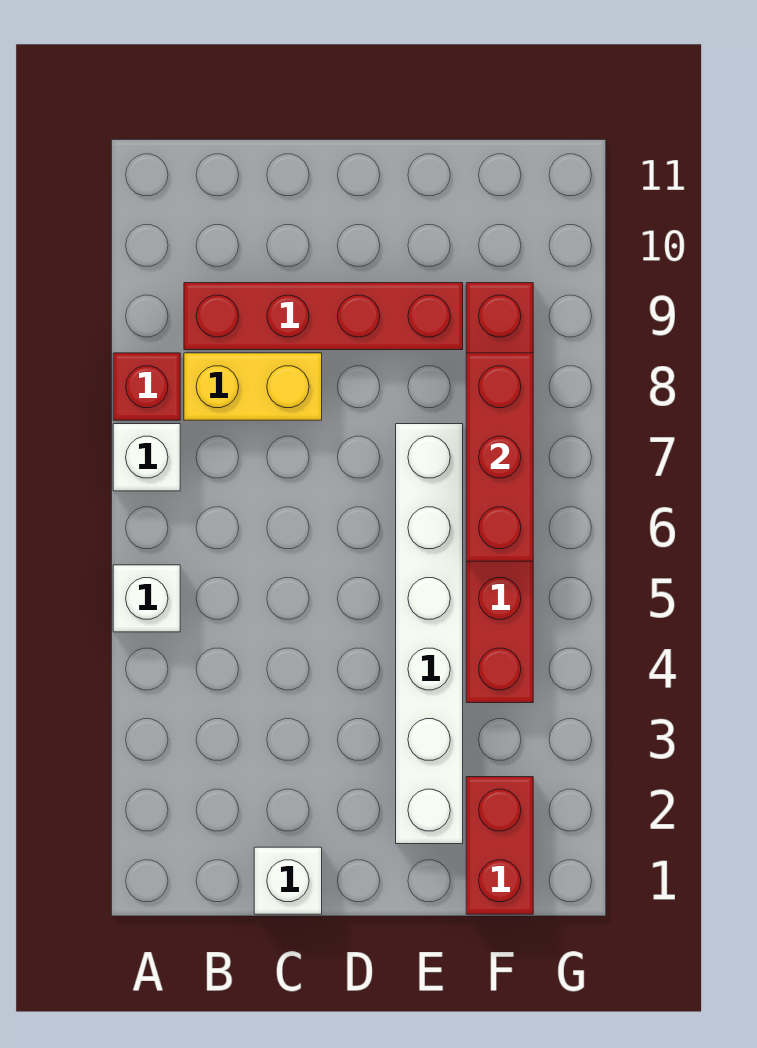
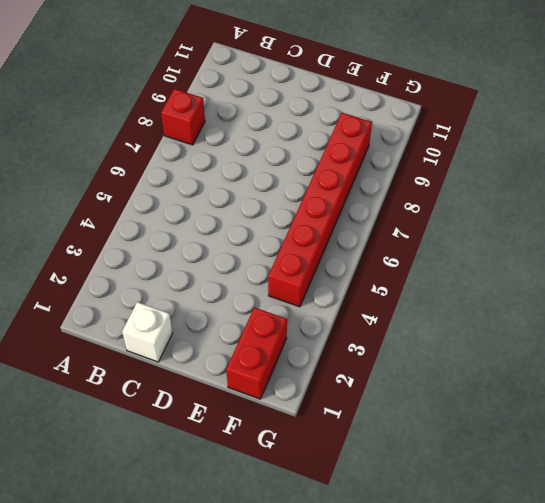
none -> white 1x1 brick [113,565,180,632]
none -> white 1x1 brick [113,424,180,491]

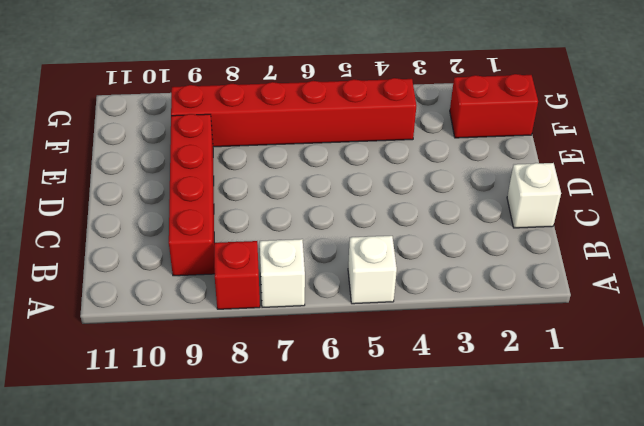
none -> yellow 1x2 brick [184,353,322,420]
none -> white 1x6 brick [396,424,463,844]

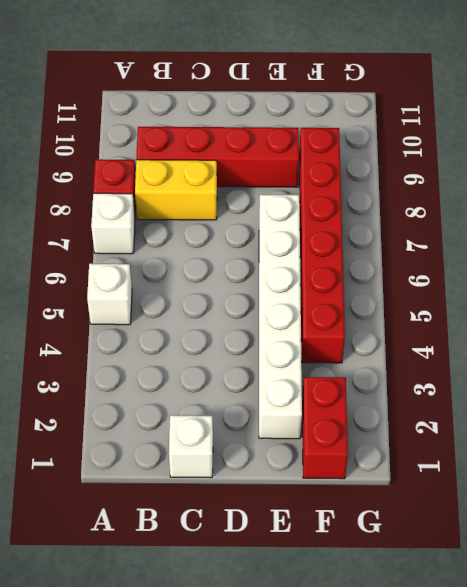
none -> red 1x3 brick [466,353,533,561]

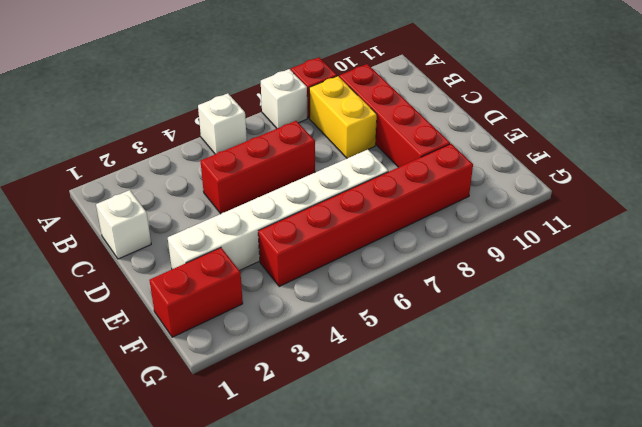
red 1x3 brick [201,121,315,214] -> red 1x3 brick moved to [466,353,533,561]

